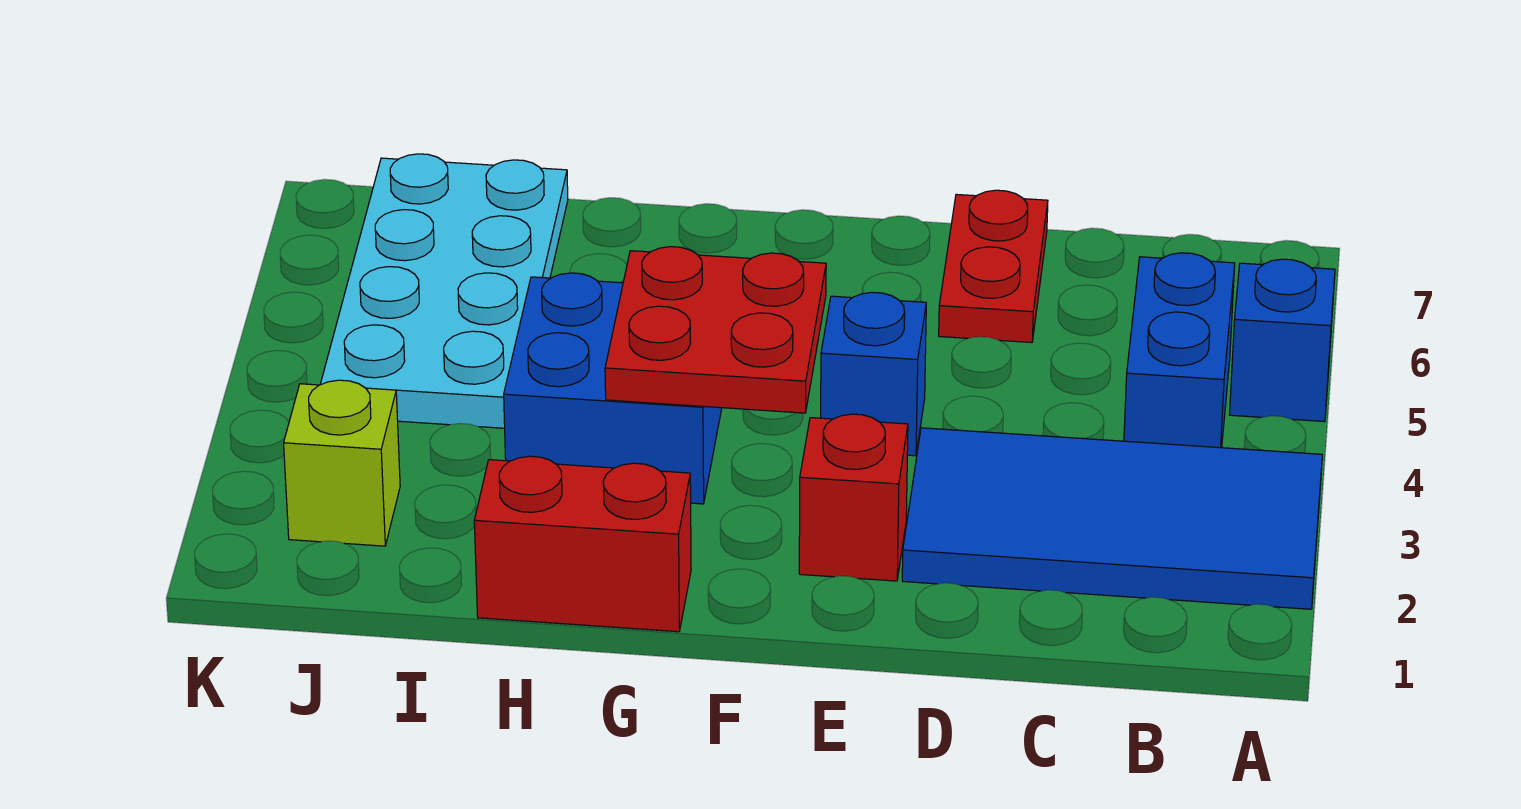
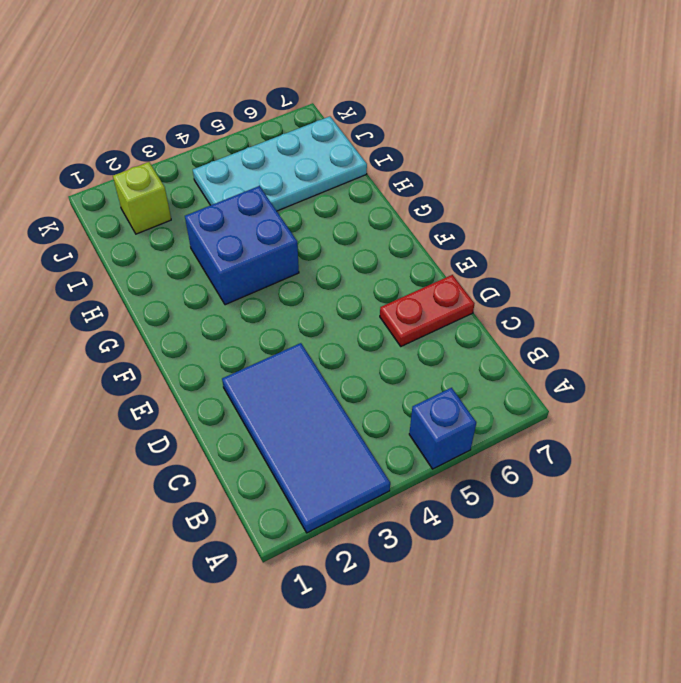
none -> blue 1x2 brick [1124,253,1235,448]
none -> red 1x1 brick [799,414,908,581]

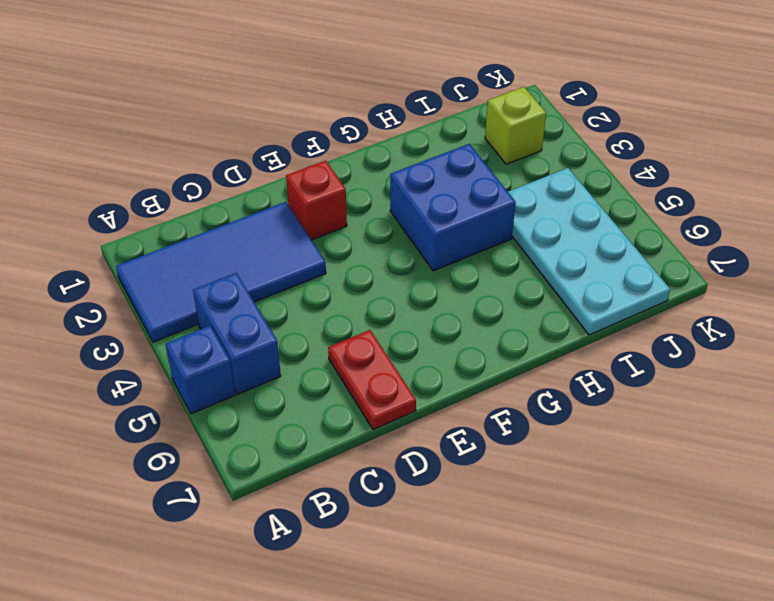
none -> blue 1x1 brick [821,292,926,456]
none -> red 1x2 brick [474,456,691,632]

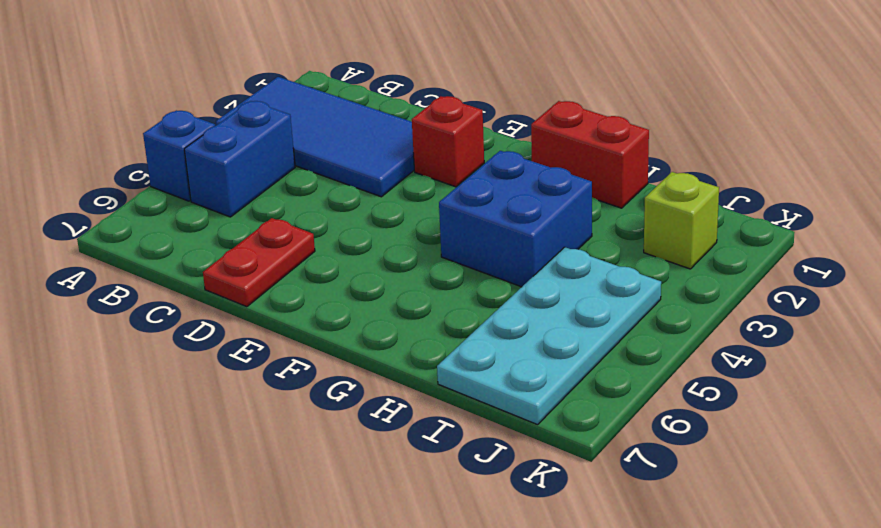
none -> blue 1x1 brick [821,292,926,456]
none -> red 2x2 plate [605,247,826,413]

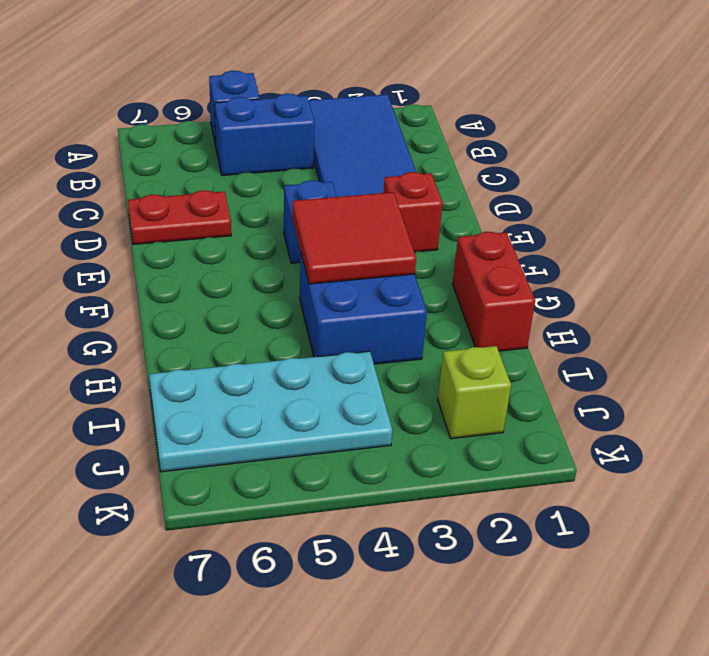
red 2x2 tile [292,192,416,284] -> red 2x2 plate [605,247,826,413]

